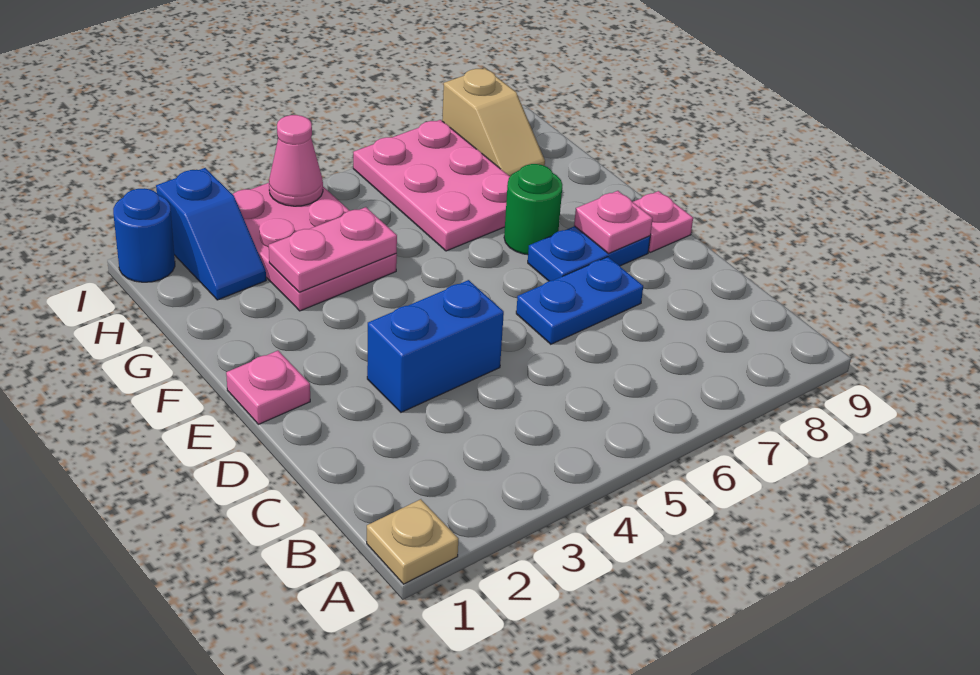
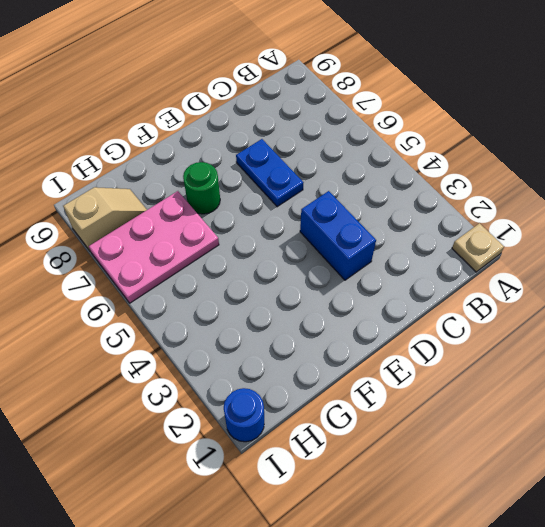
none -> pink 1x1 plate [226,351,310,424]
none -> blue 1x2 plate [528,226,650,281]
none -> pink 1x1 plate [633,191,693,252]

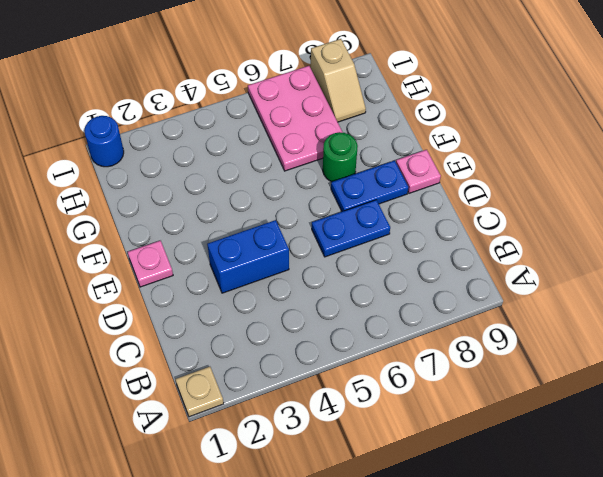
none -> pink 2x3 plate [233,183,397,311]
none -> blue 1x2 slope [156,168,266,300]
none -> pink 1x1 plate [574,191,653,254]

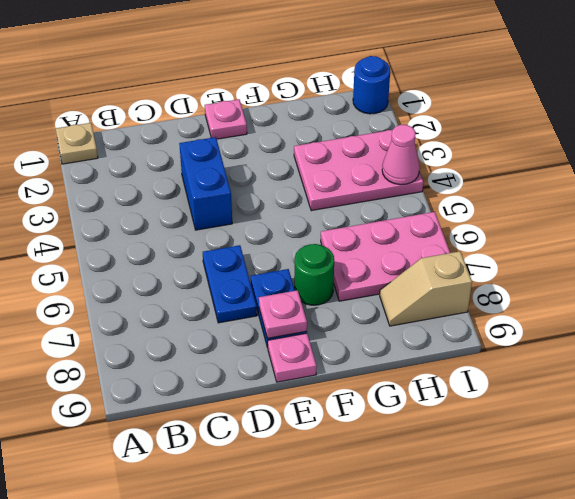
none -> blue 1x2 slope [156,168,266,300]
none -> pink 1x2 plate [269,207,397,292]

